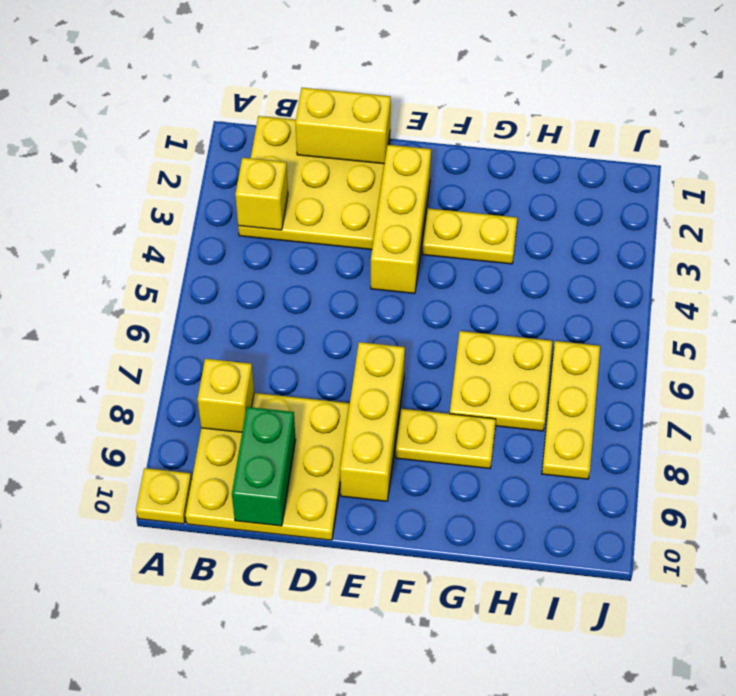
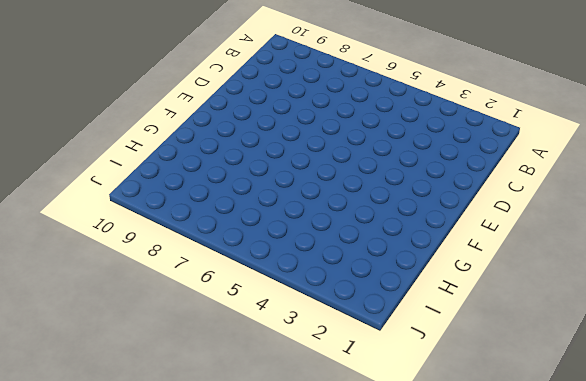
none -> yellow 1x1 plate [136,468,192,524]
none -> yellow 3x3 plate [238,116,390,250]
none -> yellow 3x3 plate [185,393,350,540]

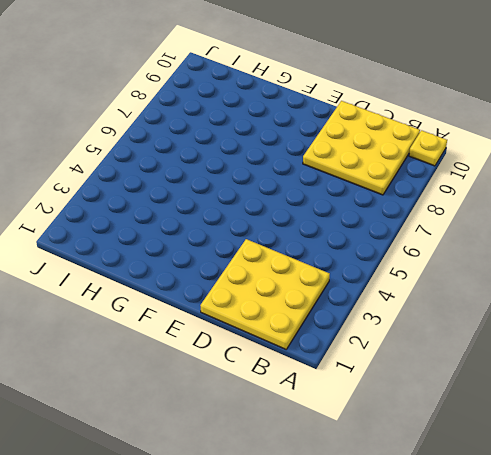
none -> yellow 1x3 brick [371,145,431,293]
none -> yellow 1x3 brick [340,342,405,501]
none -> yellow 1x2 plate [422,208,517,264]

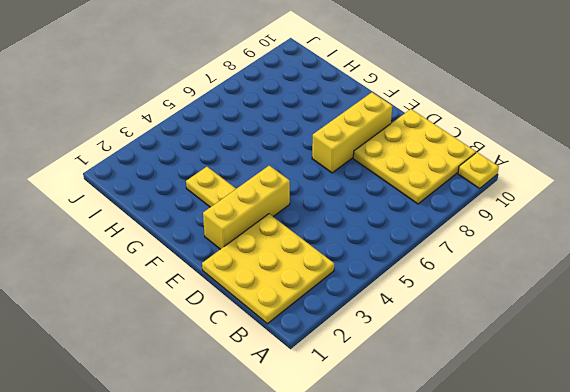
none -> yellow 1x2 plate [396,409,496,469]
none -> yellow 2x2 plate [450,331,552,431]
none -> yellow 1x3 plate [542,341,600,479]

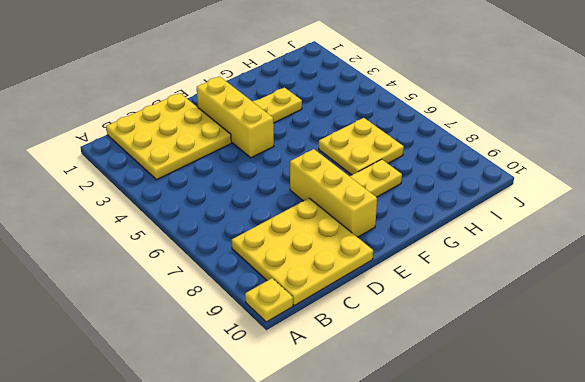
none -> yellow 1x3 plate [542,341,600,479]
none -> yellow 1x1 brick [235,158,288,230]
none -> yellow 1x1 brick [197,359,254,432]

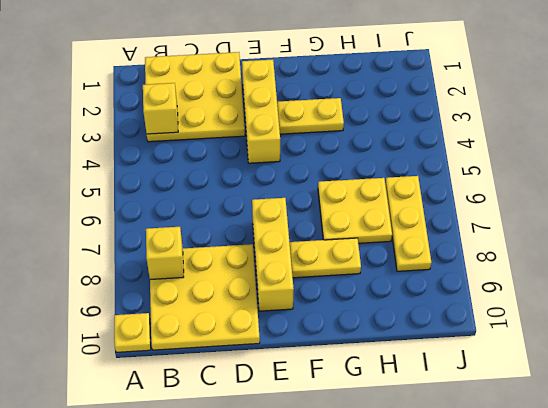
none -> yellow 1x2 brick [295,88,391,164]
none -> green 1x2 brick [232,407,296,526]

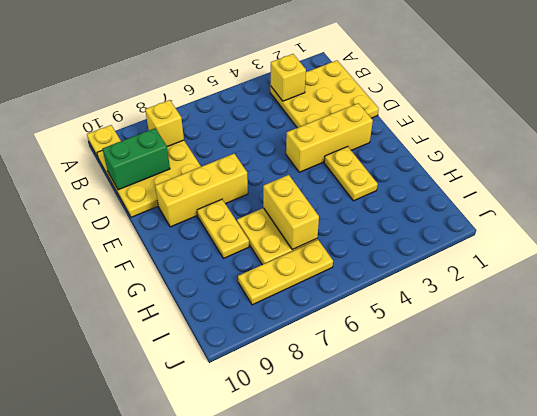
yellow 1x2 brick [263,175,319,250] -> yellow 1x2 brick moved to [295,88,391,164]

